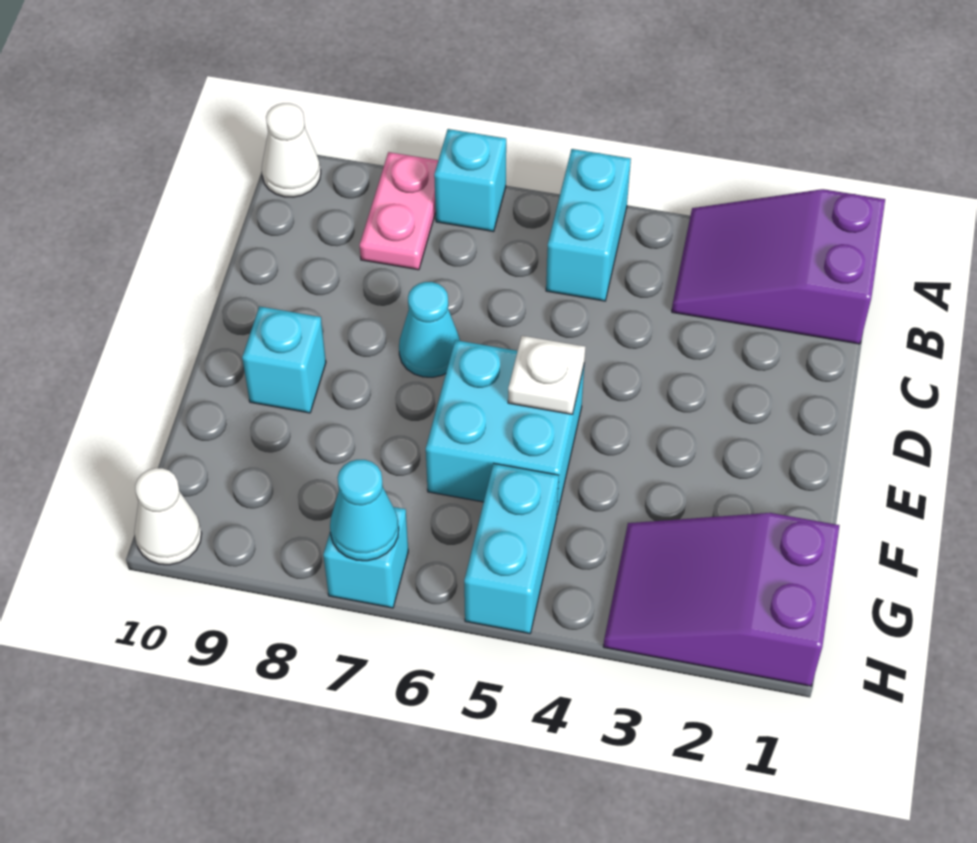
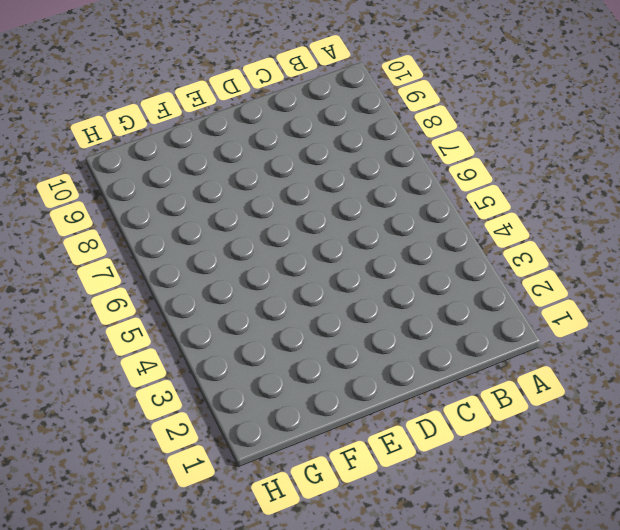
none -> purple 2x3 slope [672,189,885,344]
none -> cyan 1x2 brick [546,149,631,301]
none -> cyan 1x1 brick [434,129,506,231]

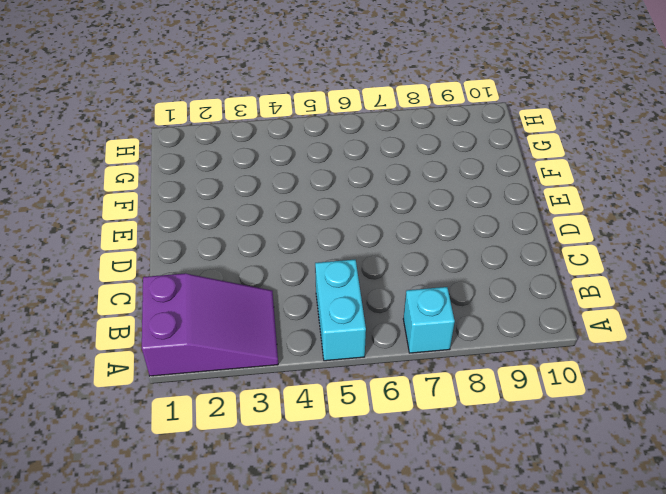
none -> pink 1x2 plate [360,152,438,270]
none -> white 1x1 cone [262,103,321,197]
none -> cyan 1x1 cone [399,282,460,377]

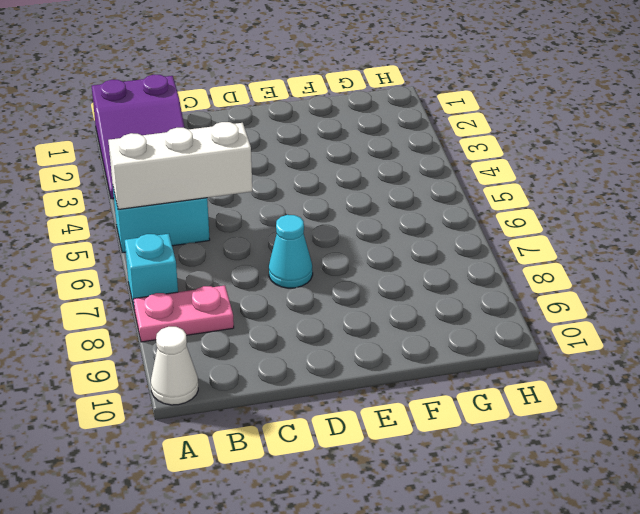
white 1x3 brick [108,122,252,210] -> none
none -> cyan 2x2 brick [426,340,584,514]
none -> cyan 1x1 brick [242,306,326,413]
none -> purple 2x3 slope [603,513,840,686]

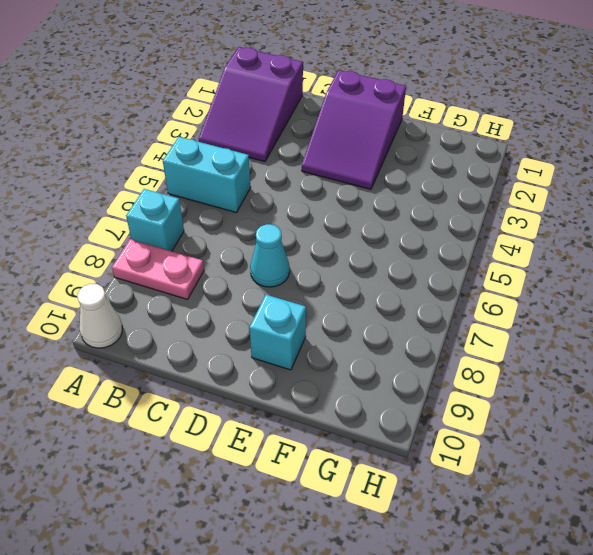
purple 2x3 slope [302,70,406,189] -> purple 2x3 slope moved to [603,513,840,686]
none -> cyan 2x2 brick [426,340,584,514]
none -> cyan 1x2 brick [464,464,559,634]
none -> cyan 1x1 brick [323,507,408,608]

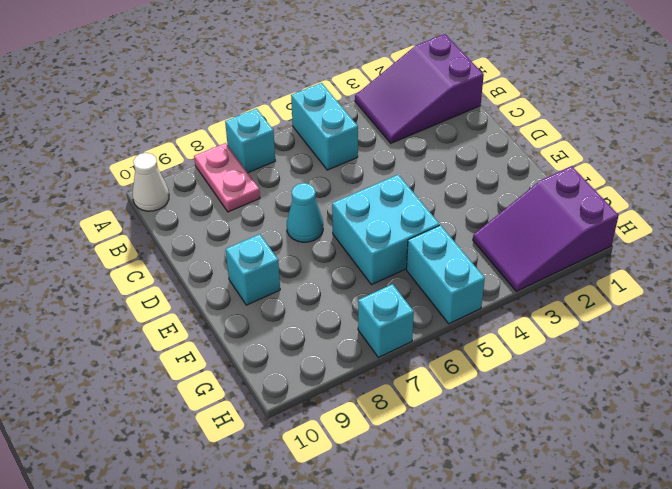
none -> white 1x1 cone [134,468,202,565]
none -> white 1x1 plate [508,336,585,415]
none -> cyan 1x1 cone [330,460,399,561]

